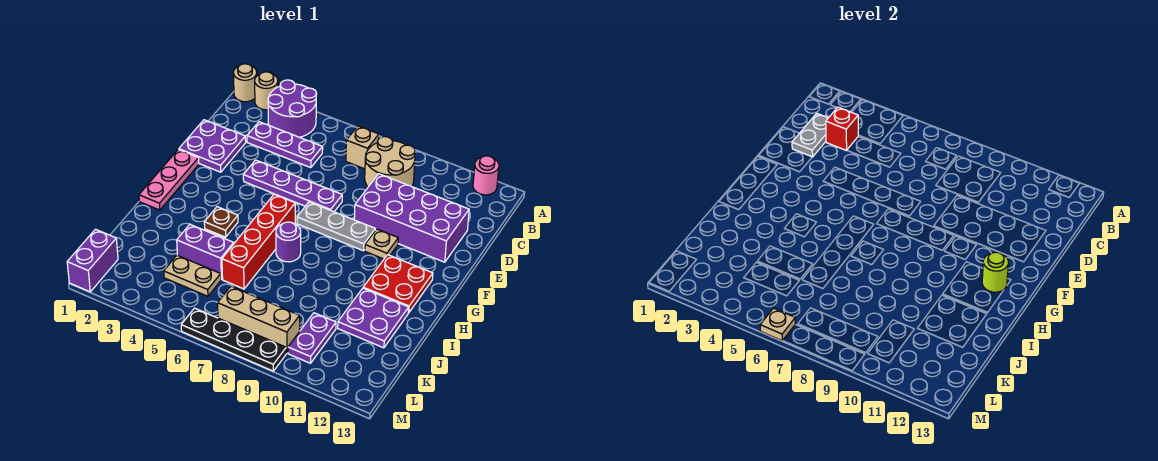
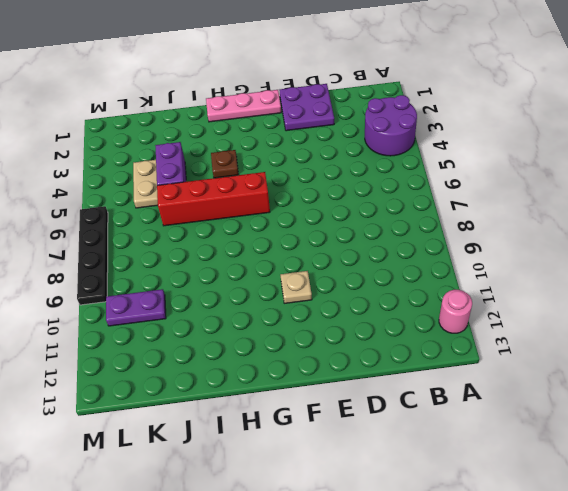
none -> tan 1x1 round brick [234,64,257,102]
none -> tan 1x1 round brick [255,72,278,110]
none -> tan 1x1 brick [346,126,379,169]

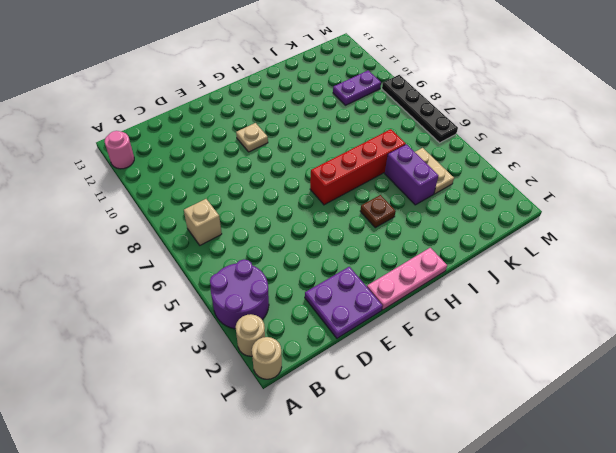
none -> tan 2x2 round brick [365,137,415,187]
none -> purple 1x3 plate [247,122,323,168]
none -> purple 2x4 brick [354,174,469,262]

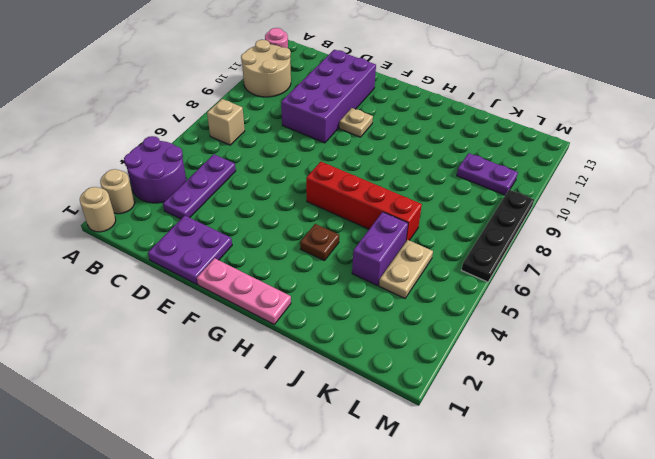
tan 2x2 round brick [241,40,291,97] -> tan 2x2 round brick moved to [365,137,415,187]
none -> purple 1x4 plate [243,160,342,212]
none -> grey 1x3 plate [297,202,375,251]
none -> red 2x2 plate [363,255,433,313]

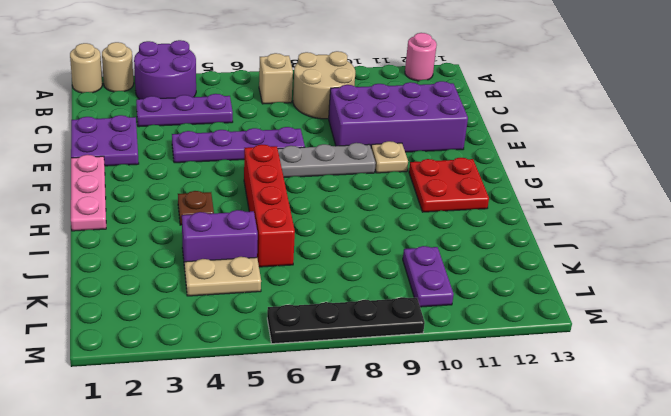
none -> purple 1x1 round brick [276,222,301,262]
none -> purple 2x2 plate [338,288,409,348]
none -> purple 1x2 brick [67,229,118,292]

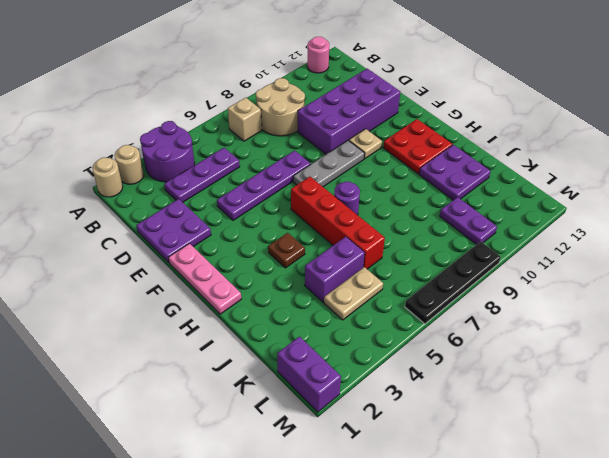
none -> tan 1x3 brick [218,286,300,353]
none -> grey 1x2 plate [792,113,828,157]
none -> red 1x1 brick [826,107,858,151]

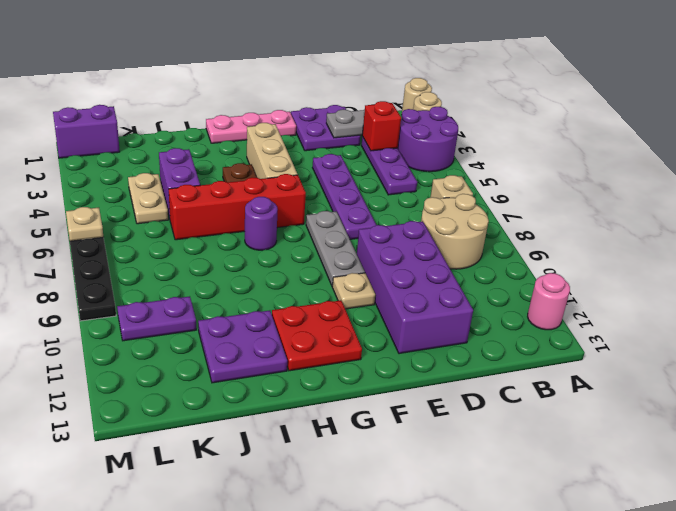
tan 1x3 brick [247,123,298,179] -> tan 1x3 brick moved to [218,286,300,353]
none -> lime 1x1 round brick [982,252,1008,292]

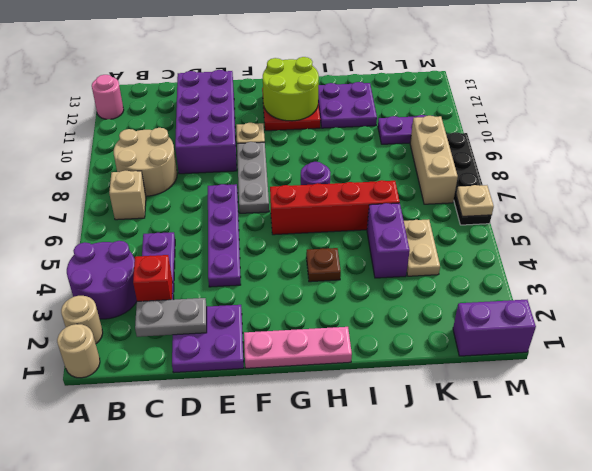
lime 2x2 round brick [263,57,319,121] -> lime 1x1 round brick [982,252,1008,292]

